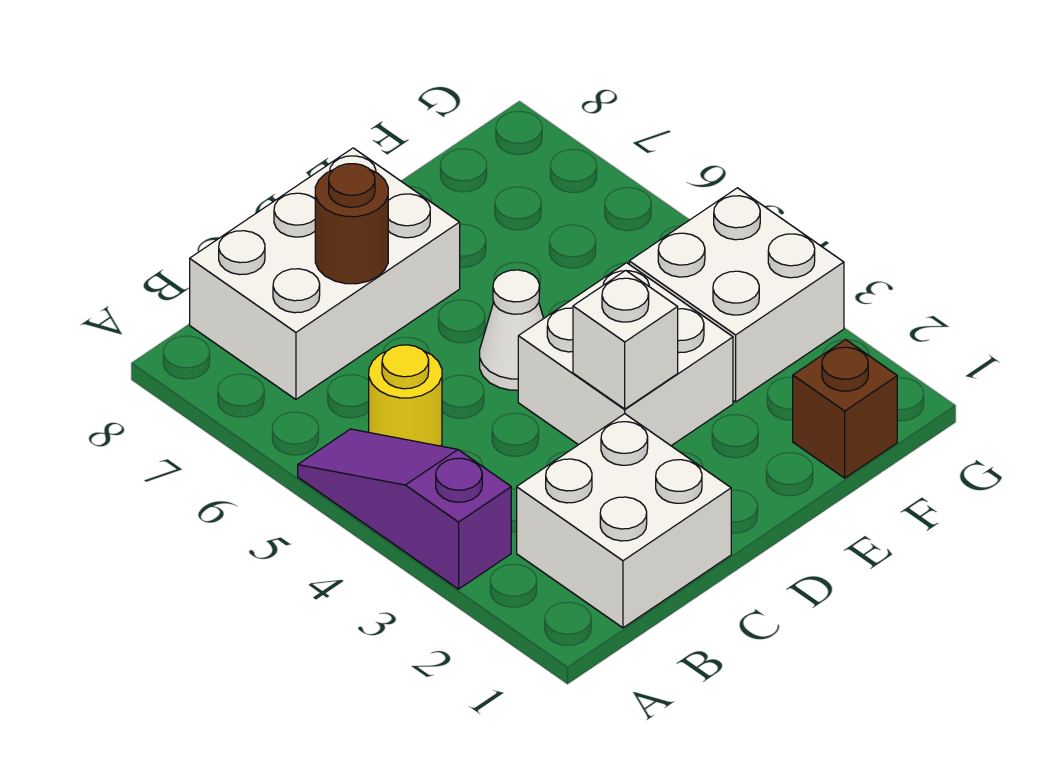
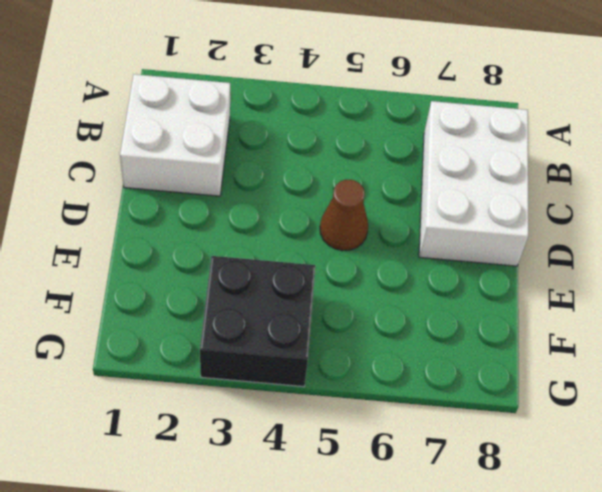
brown 1x1 cone [320,180,368,251] -> white 1x1 cone [480,270,544,390]
black 2x2 brick [200,256,315,387] -> white 2x2 brick [629,188,844,402]
none -> purple 1x3 slope [298,429,511,589]
none -> yellow 1x1 round brick [369,345,442,446]

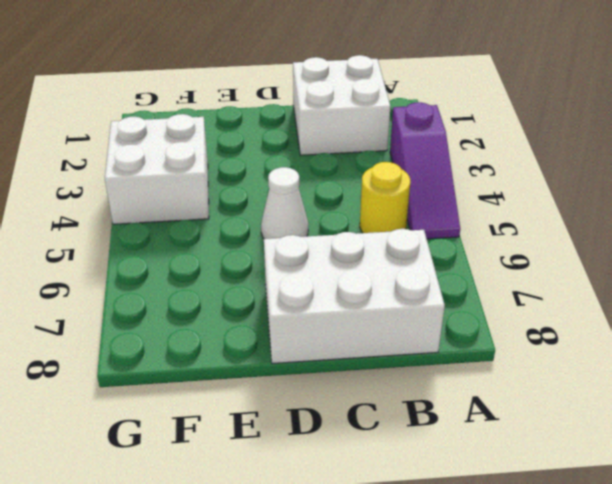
none -> white 2x2 brick [518,263,733,446]
none -> brown 1x1 brick [793,340,897,478]

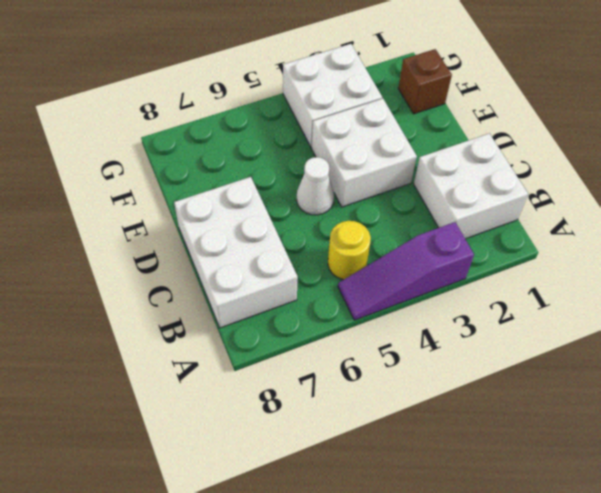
none -> brown 1x1 round brick [315,164,388,284]
none -> white 1x1 brick [573,270,678,409]

